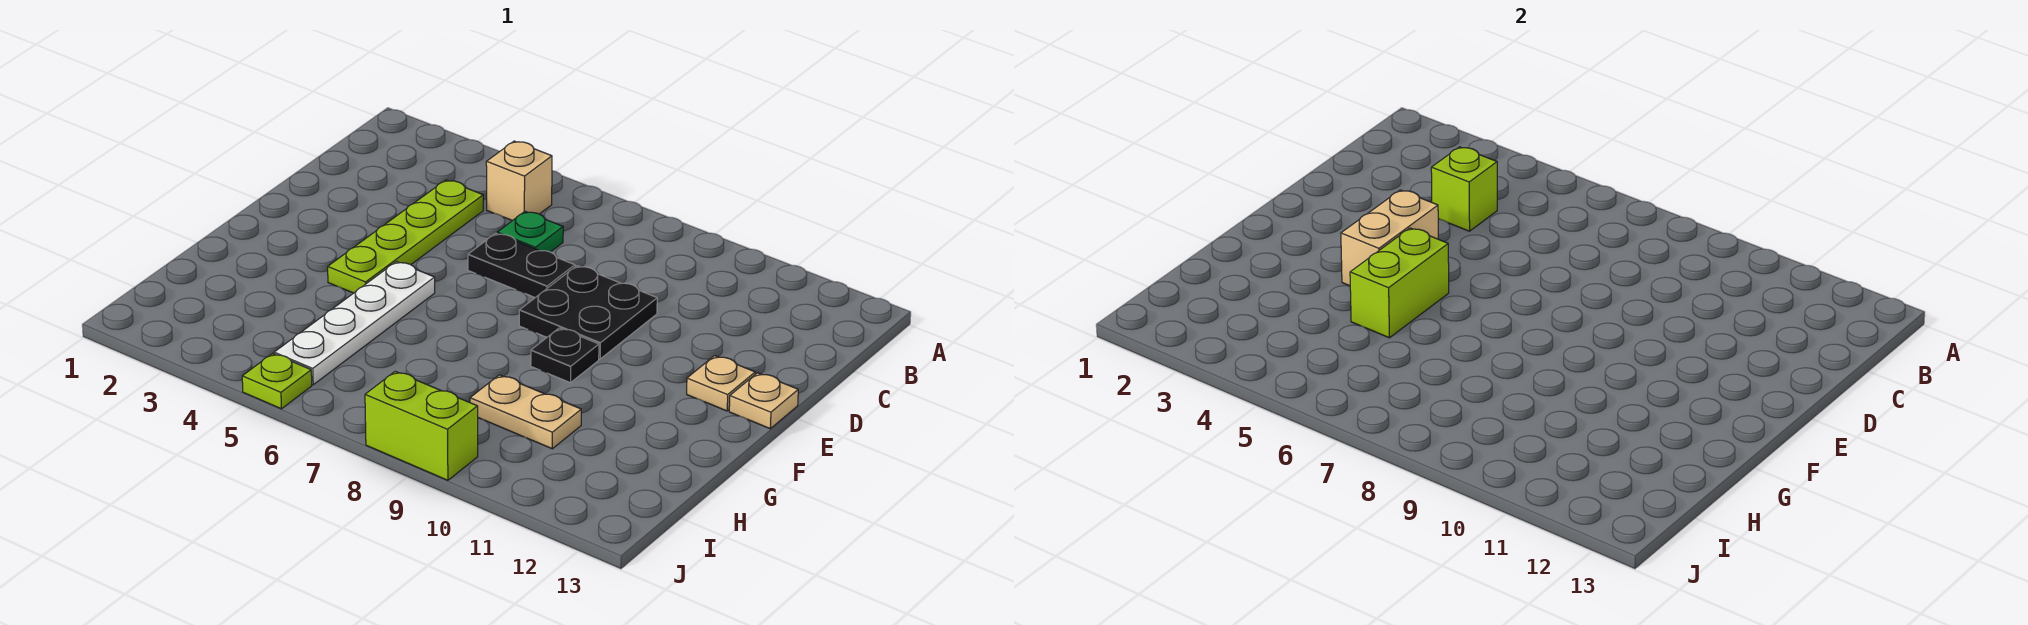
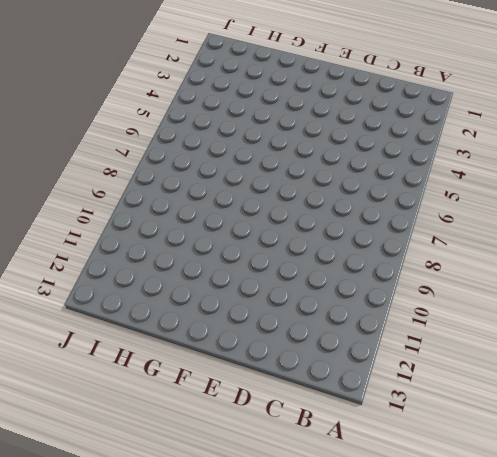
none -> tan 1x1 brick [486,141,552,221]
none -> lime 1x4 plate [328,180,483,293]
none -> green 1x1 plate [497,211,563,252]

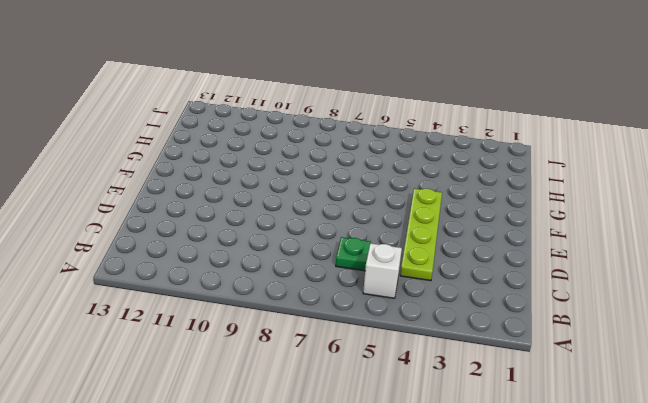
white 1x1 brick [363,243,402,298] -> tan 1x1 brick [486,141,552,221]
none -> black 1x2 plate [468,233,575,297]
none -> black 2x2 plate [519,266,657,359]
none -> tan 1x1 plate [687,356,755,411]

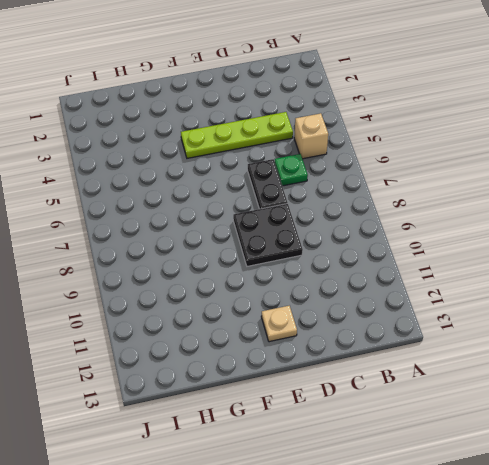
none -> tan 1x1 plate [729,373,798,429]
none -> white 1x4 plate [274,262,435,385]
none -> black 1x1 plate [531,328,599,383]

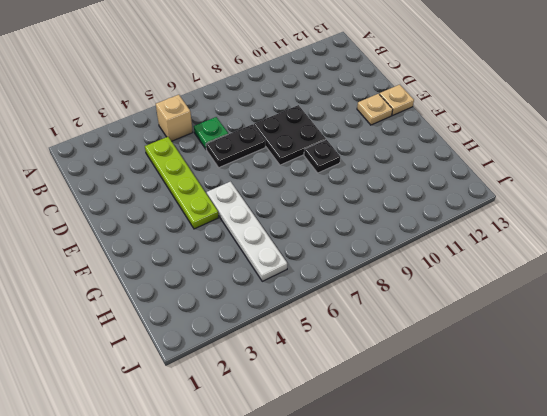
none -> tan 1x2 plate [470,375,581,449]
none -> lime 1x1 plate [242,353,312,409]
none -> lime 1x2 brick [365,371,478,480]

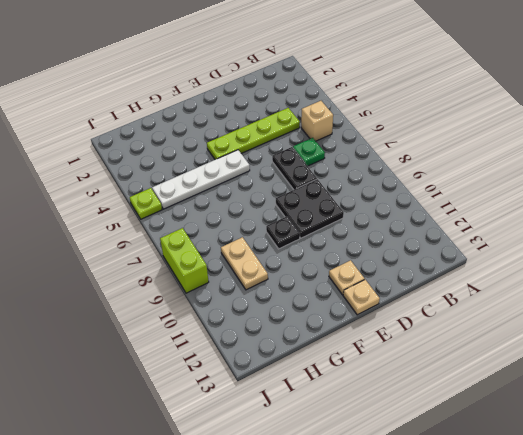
none -> lime 1x1 brick [1431,147,1497,231]
none -> tan 1x2 brick [1341,190,1438,286]
none -> lime 1x2 brick [1350,228,1449,338]

